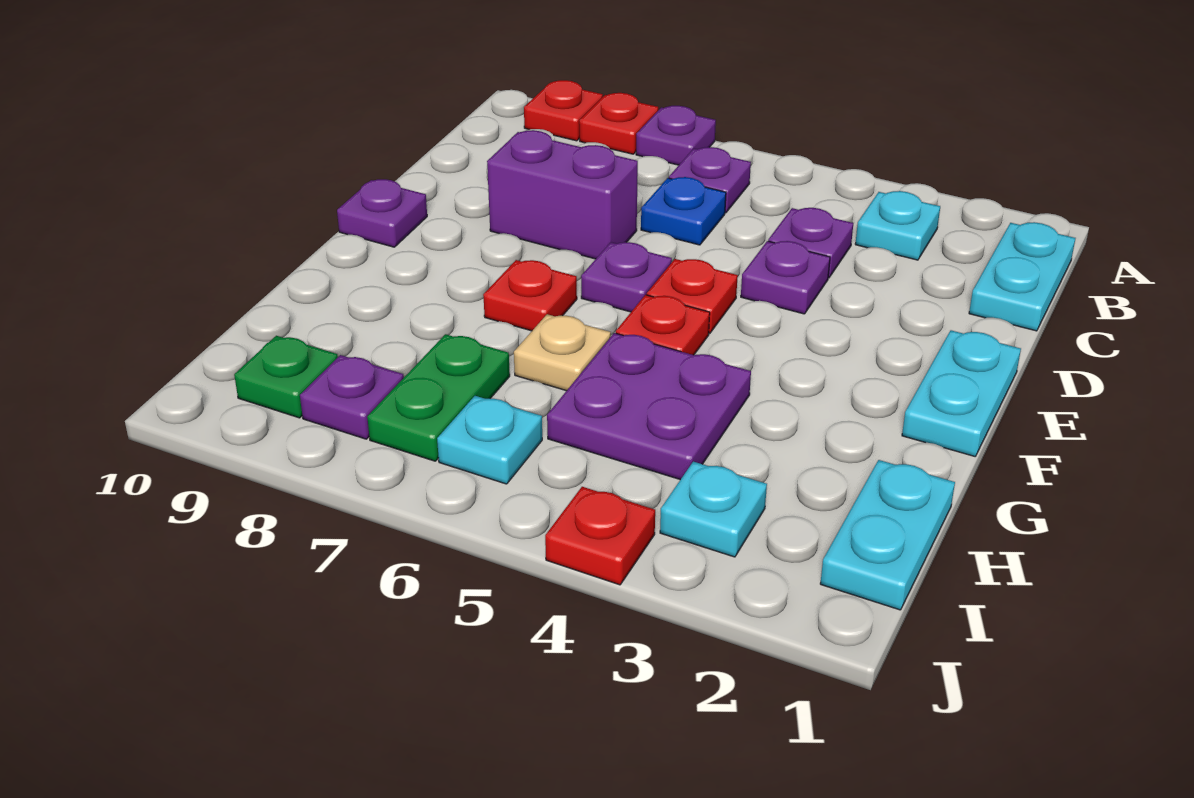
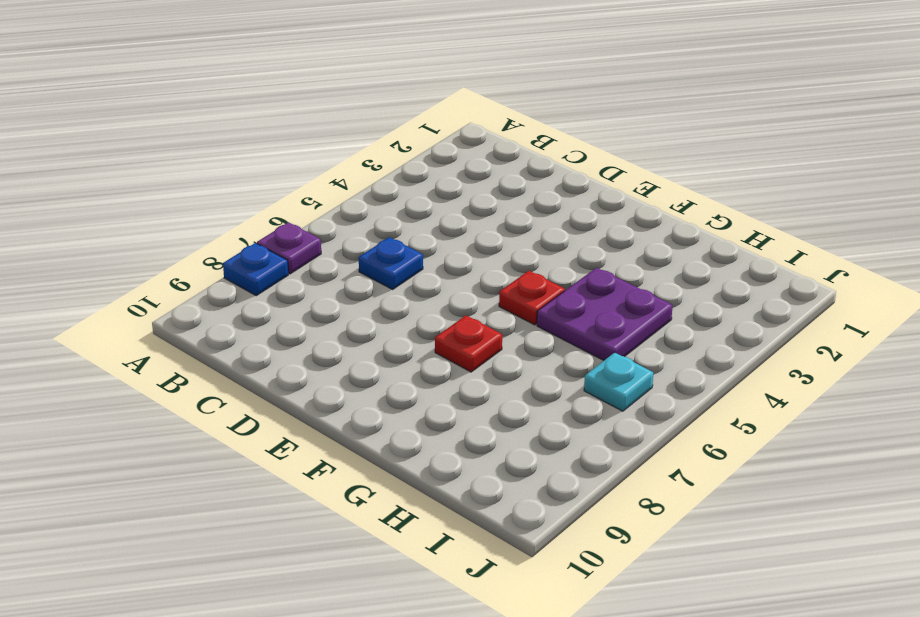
blue 1x1 plate [223,243,288,296] -> red 1x1 plate [579,93,658,154]
none -> red 1x1 plate [524,80,603,141]
none -> cyan 1x2 plate [969,222,1075,331]
none -> cyan 1x1 plate [855,191,940,260]

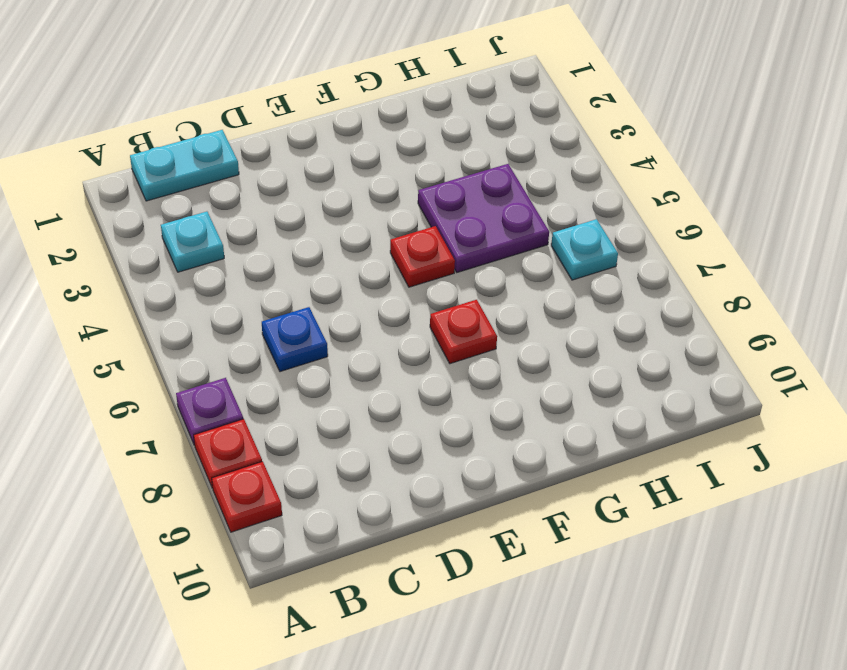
none -> purple 1x1 plate [669,147,751,213]
none -> purple 1x1 plate [768,208,853,278]
none -> purple 1x1 plate [741,241,830,314]

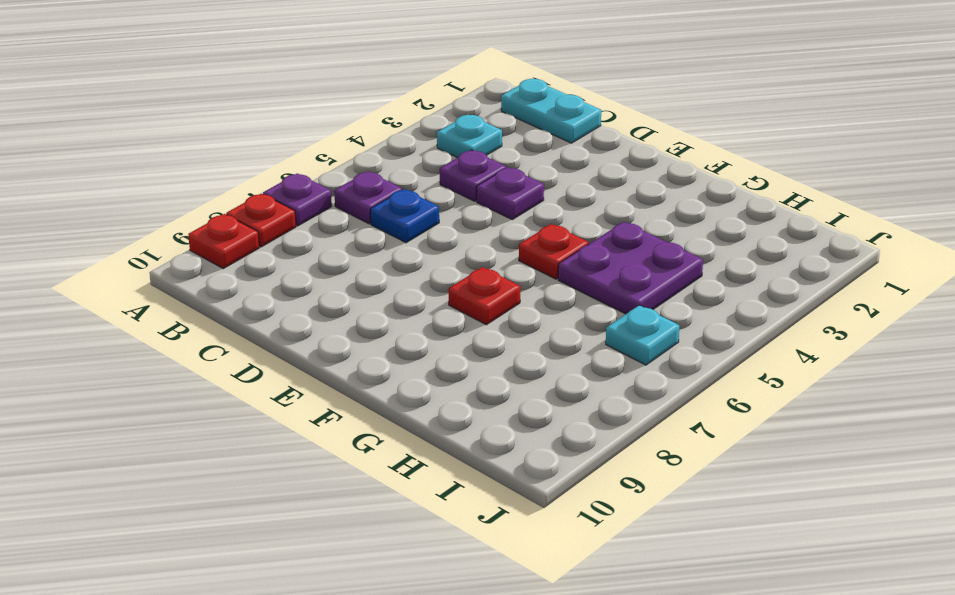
none -> purple 1x2 brick [487,130,638,259]
none -> cyan 1x2 plate [902,330,1021,456]
none -> red 1x1 plate [647,259,738,333]

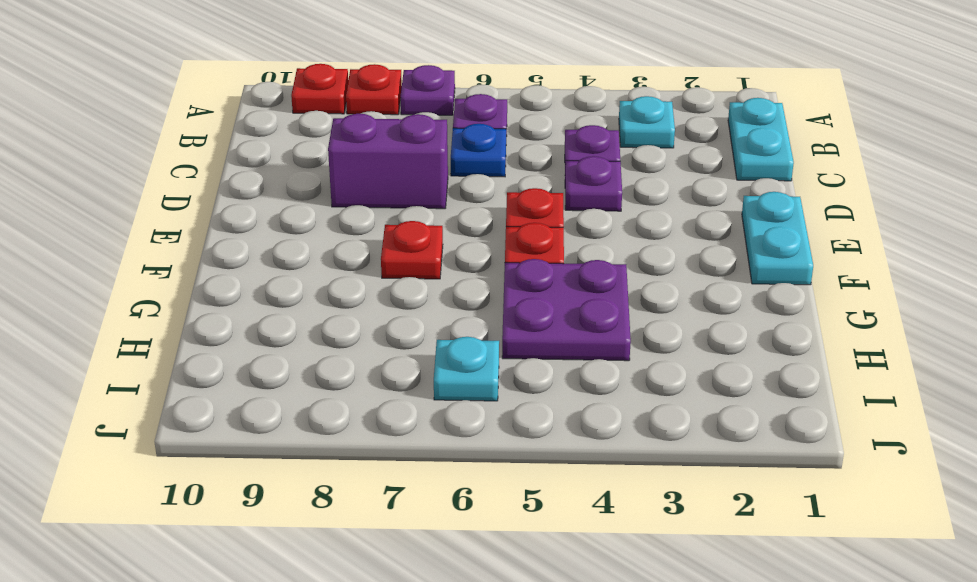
none -> purple 1x1 plate [581,242,672,312]
none -> purple 1x1 plate [337,179,427,247]
none -> tan 1x1 plate [514,314,611,391]

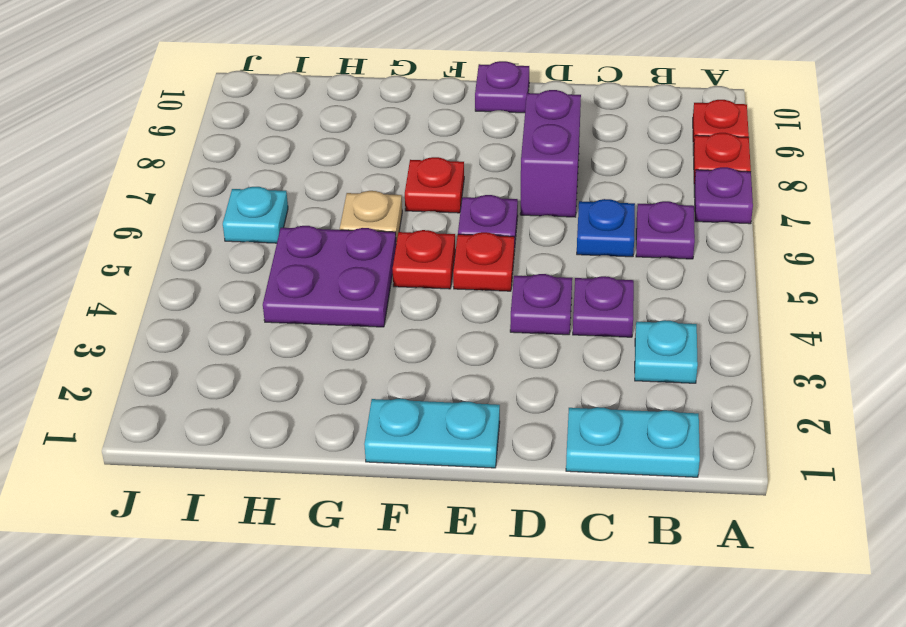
none -> cyan 1x2 plate [820,460,955,610]
none -> green 1x2 plate [367,334,510,461]
none -> cyan 1x1 plate [660,462,767,557]

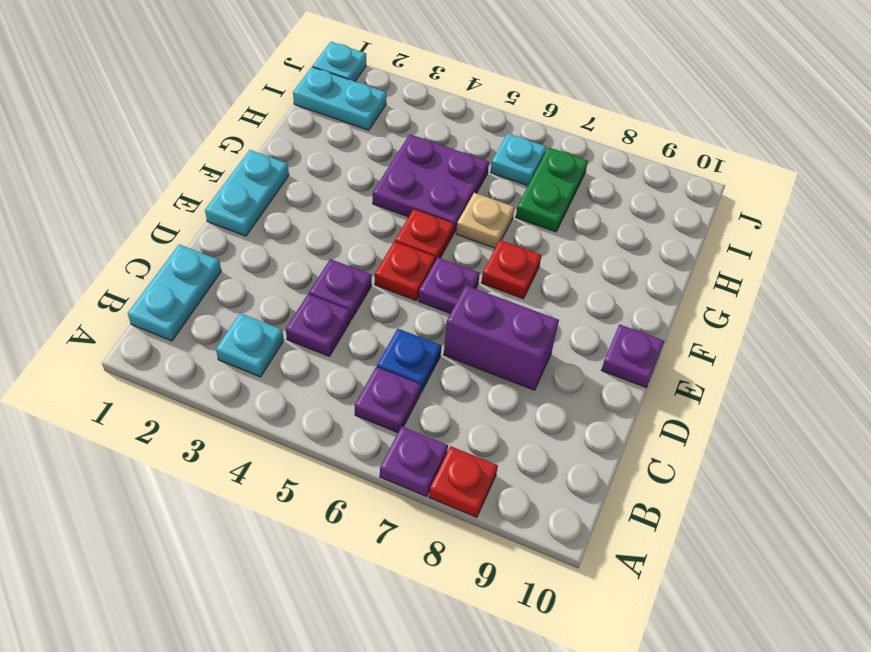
cyan 1x2 plate [293,67,386,130] -> cyan 1x2 plate turned to [820,460,955,610]
cyan 1x1 plate [313,42,366,81] -> cyan 1x1 plate moved to [660,462,767,557]
none -> red 1x1 plate [524,80,603,141]
none -> purple 1x1 plate [300,355,404,439]
none -> green 1x1 plate [234,336,338,418]

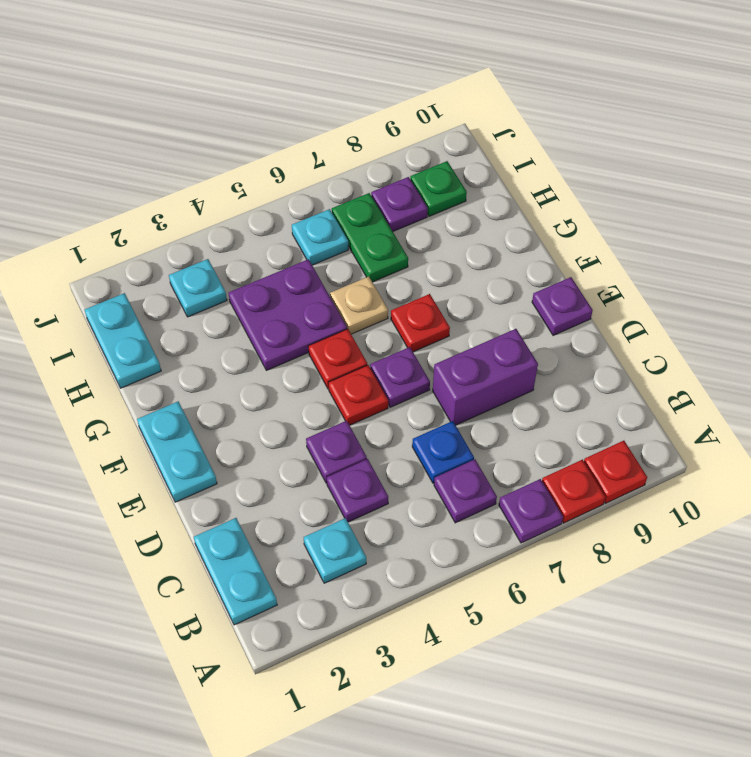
none -> red 1x1 plate [545,487,655,585]

